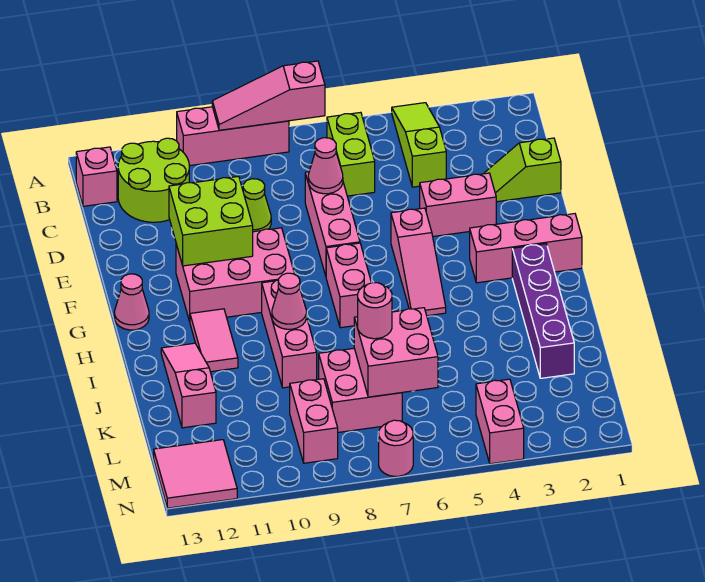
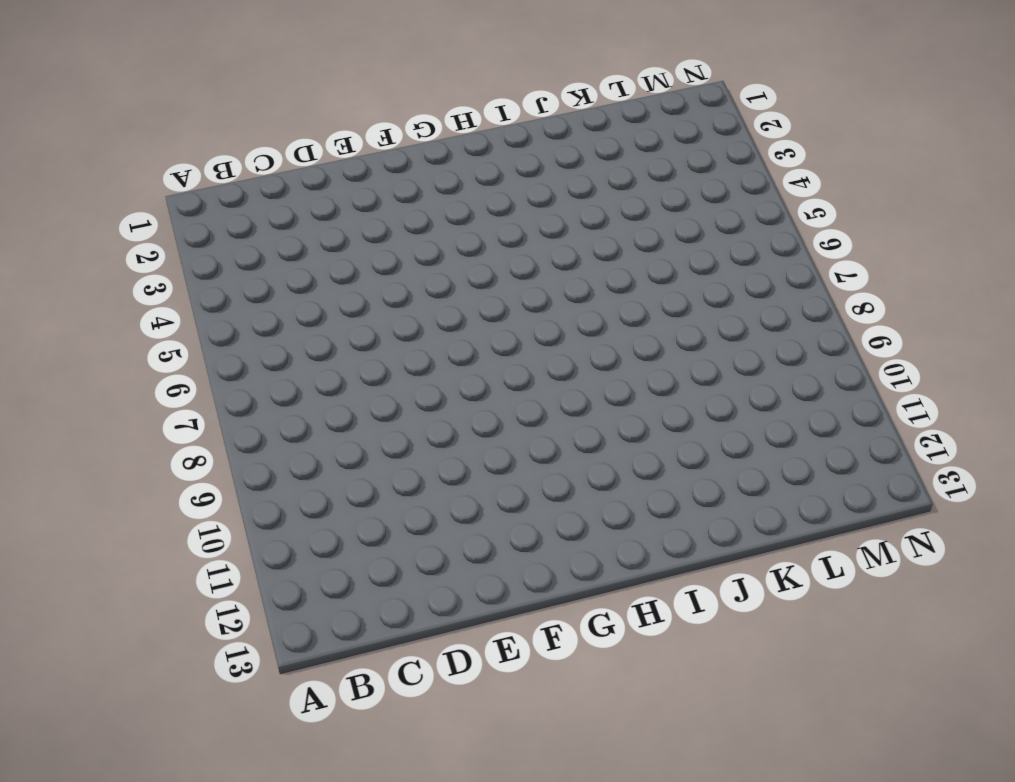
none -> lime 1x3 slope [392,103,446,187]
none -> pink 1x3 brick [177,107,289,166]
none -> lime 1x2 brick [327,112,375,196]

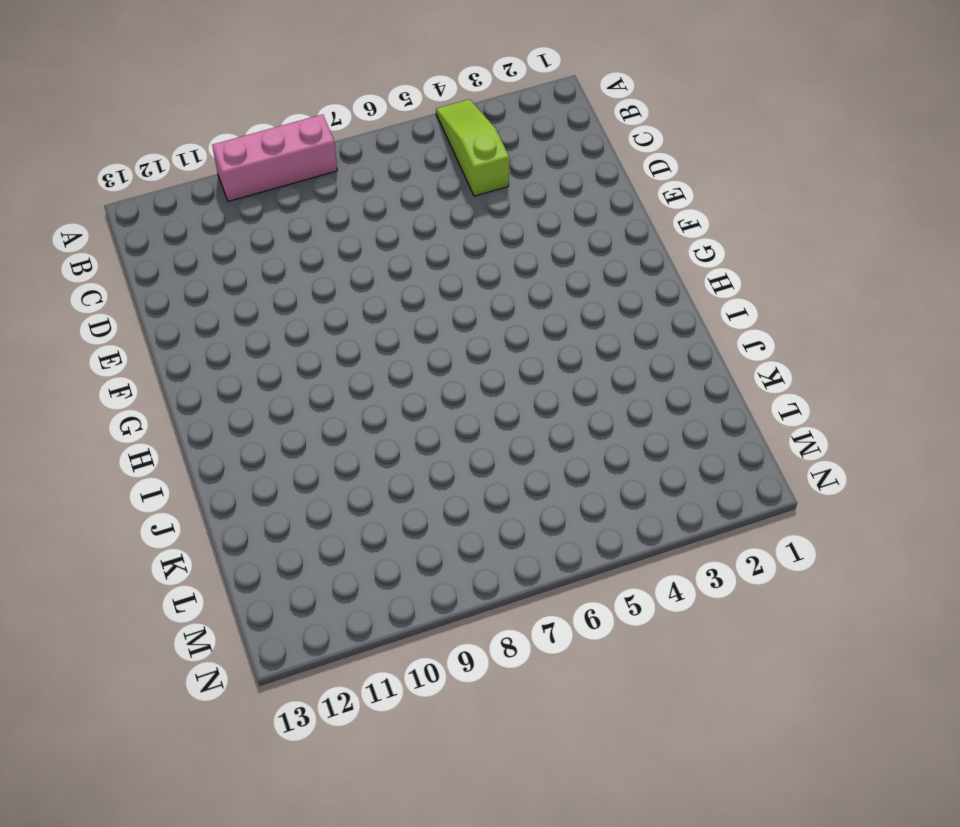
none -> lime 1x2 brick [327,112,375,196]
none -> lime 2x2 round brick [118,138,189,222]
none -> pink 1x1 brick [76,147,117,206]

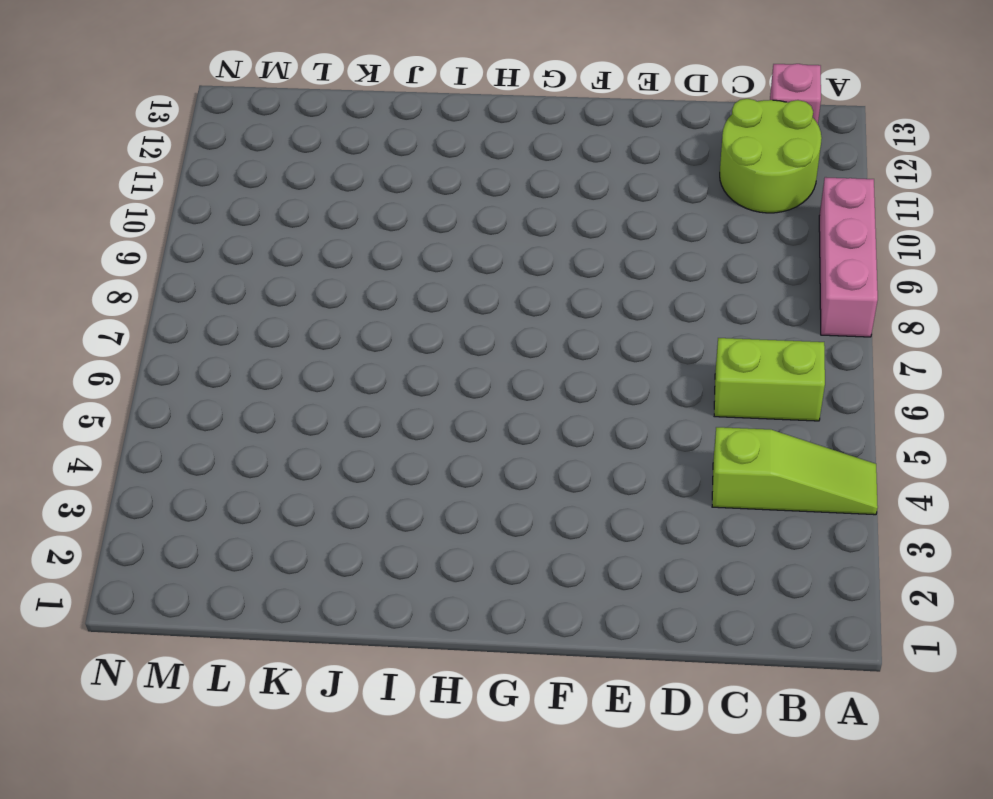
none -> lime 1x2 slope [484,138,561,202]
none -> pink 1x3 brick [305,172,360,276]
none -> lime 1x1 cone [243,179,271,232]

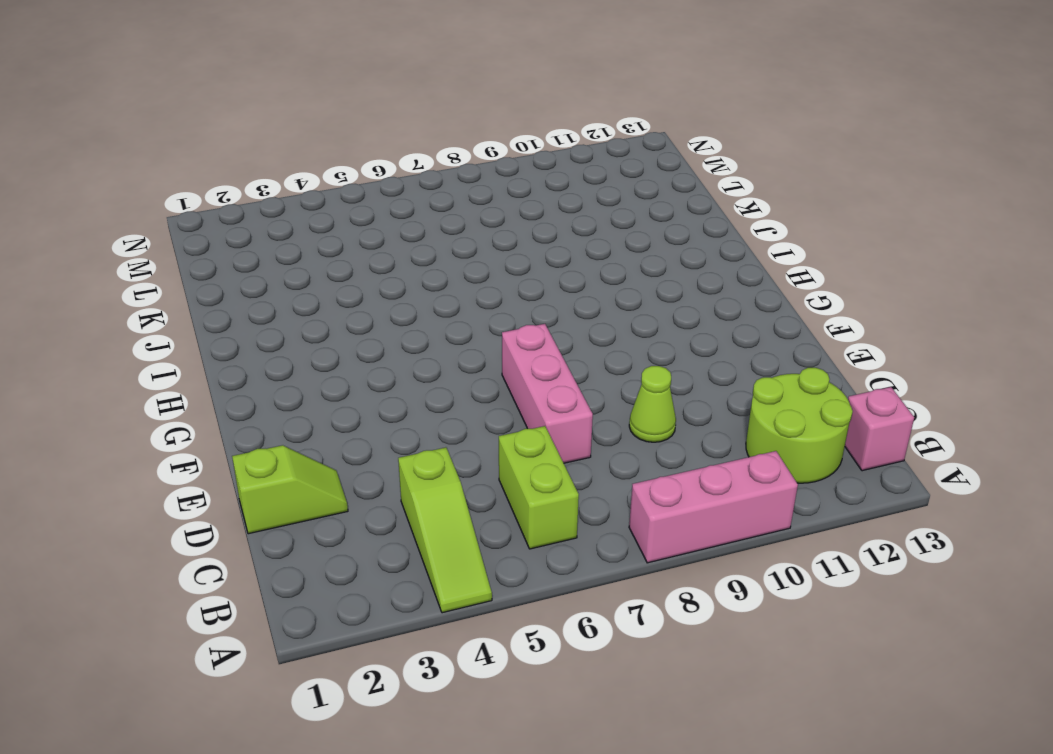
none -> pink 1x2 brick [420,173,496,237]
none -> pink 1x3 slope [391,208,446,316]
none -> pink 2x3 brick [176,228,294,321]

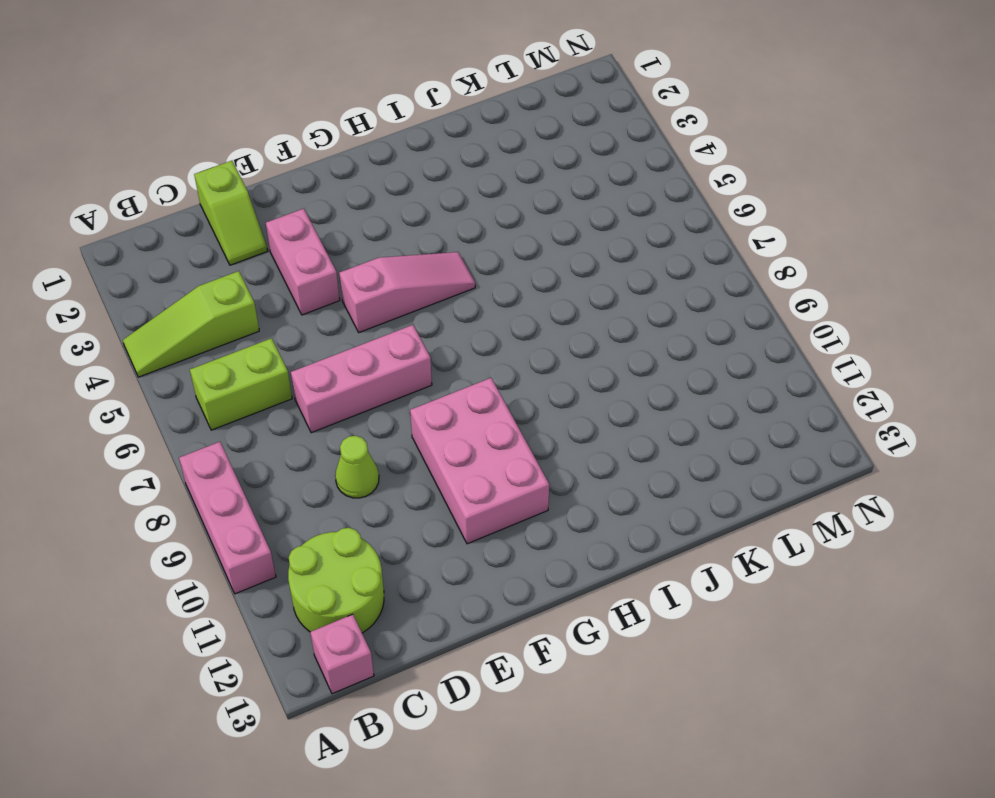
none -> pink 1x3 brick [470,214,582,283]
none -> pink 1x2 brick [326,243,372,328]
none -> pink 1x1 cone [114,274,149,330]

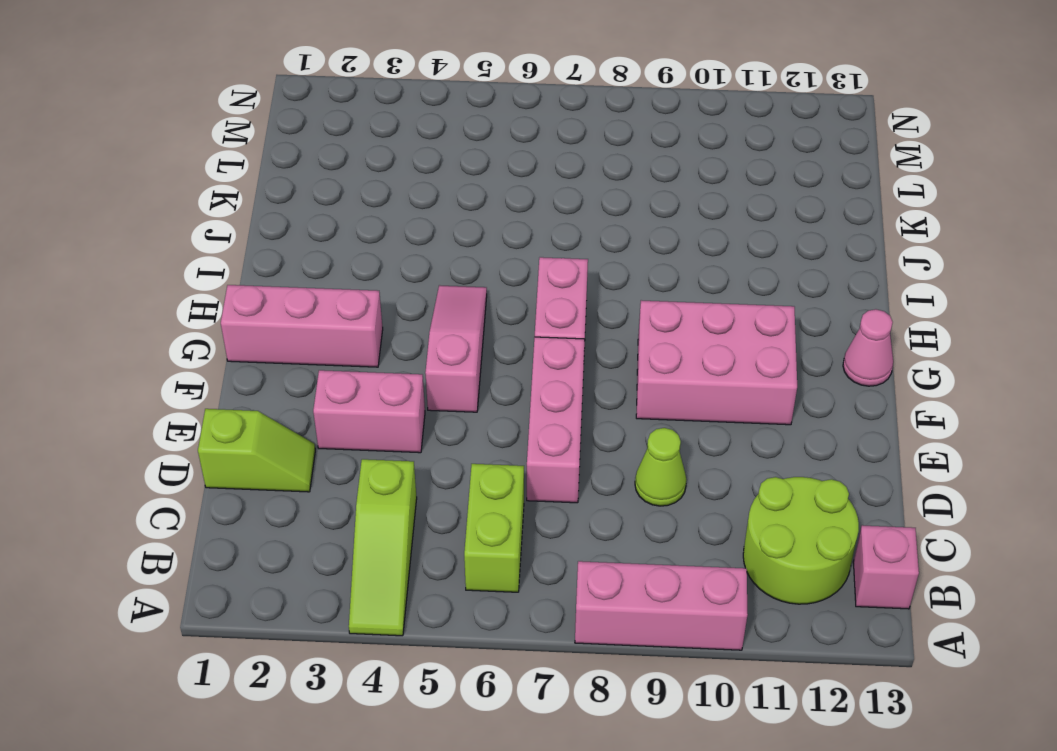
none -> purple 1x4 brick [512,244,574,378]
none -> pink 1x3 brick [262,280,317,388]
none -> pink 1x2 tile [190,309,238,372]

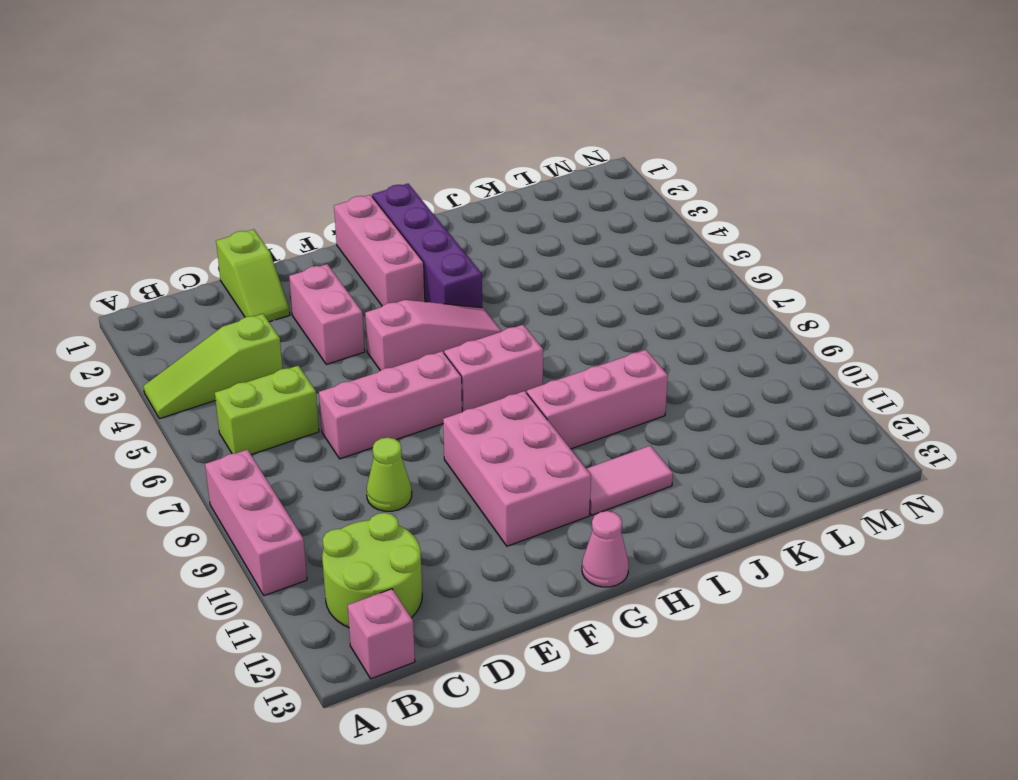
purple 1x4 brick [372,184,482,308] -> purple 1x4 brick turned to [512,244,574,378]
none -> pink 1x3 slope [161,343,216,428]
none -> pink 2x2 brick [319,348,402,432]
none -> pink 1x2 brick [290,379,338,463]

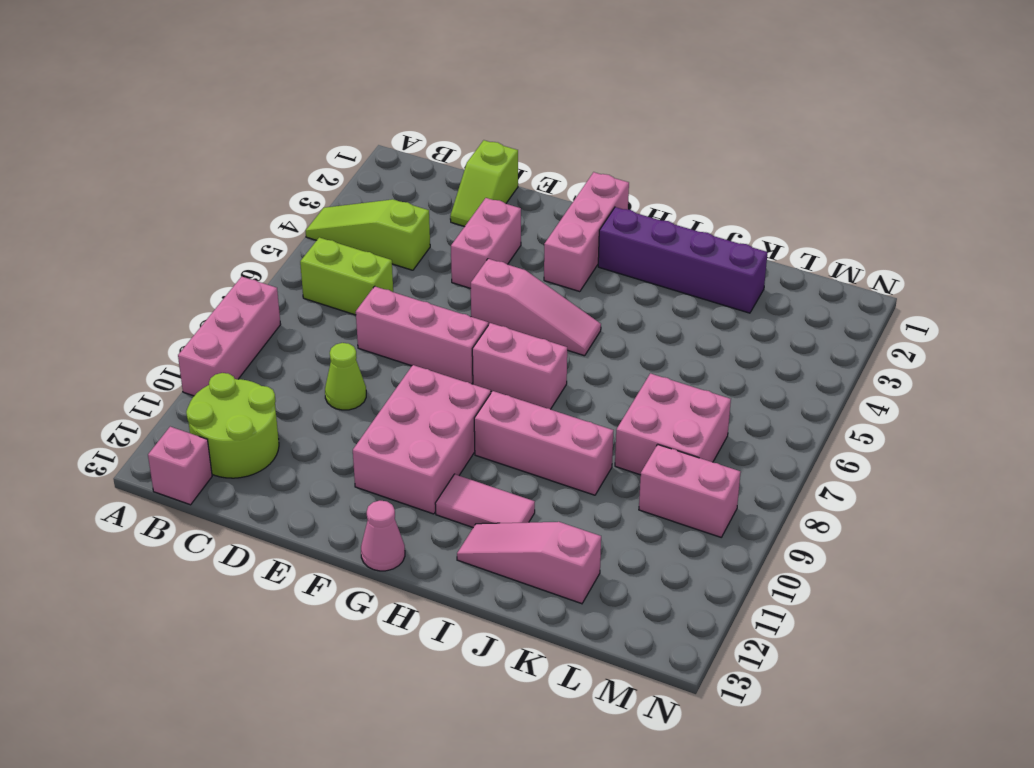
none -> pink 1x2 brick [476,379,524,464]
none -> pink 2x2 tile [154,440,237,508]
none -> pink 1x1 round brick [379,420,413,476]

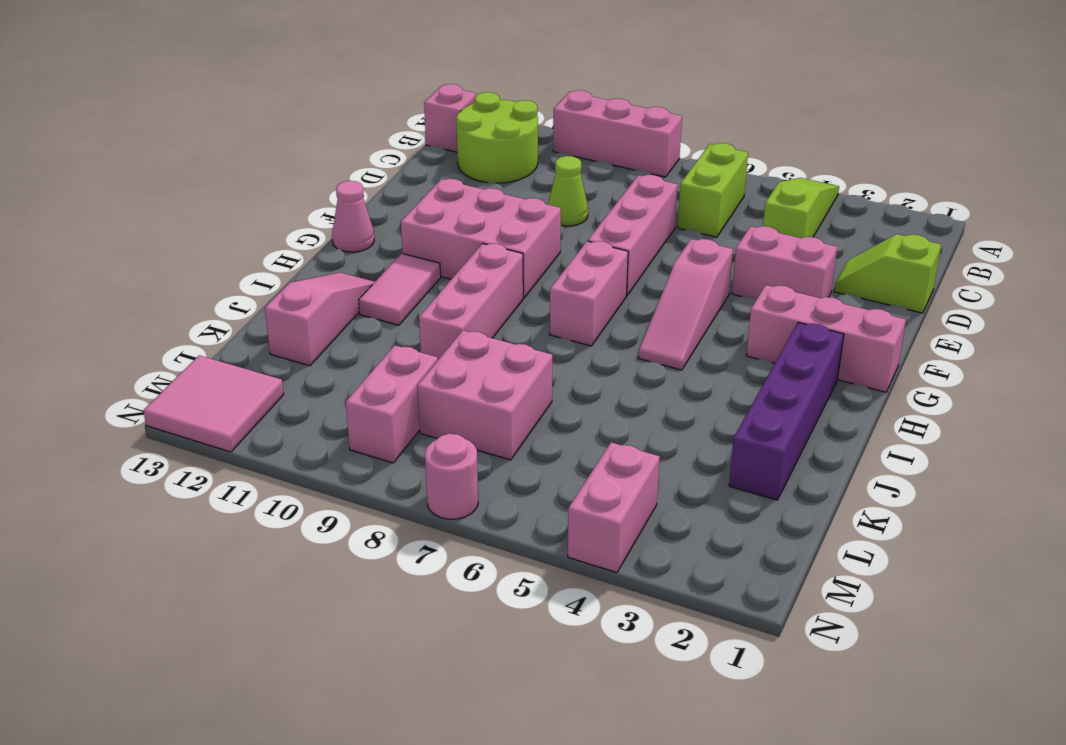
none -> pink 1x3 slope [212,61,325,130]
none -> pink 1x1 cone [308,138,343,194]
none -> lime 2x2 brick [169,176,253,266]

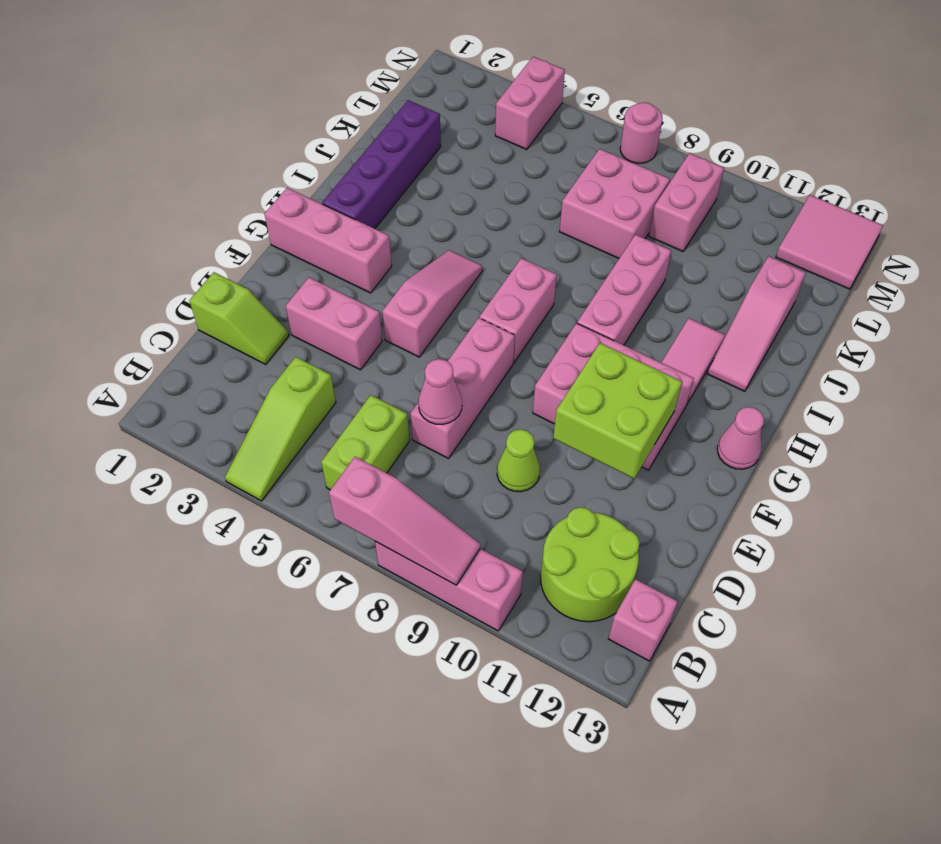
none -> pink 1x1 cone [272,273,306,329]
none -> pink 2x2 brick [354,308,438,397]
none -> pink 1x1 round brick [358,283,392,339]

